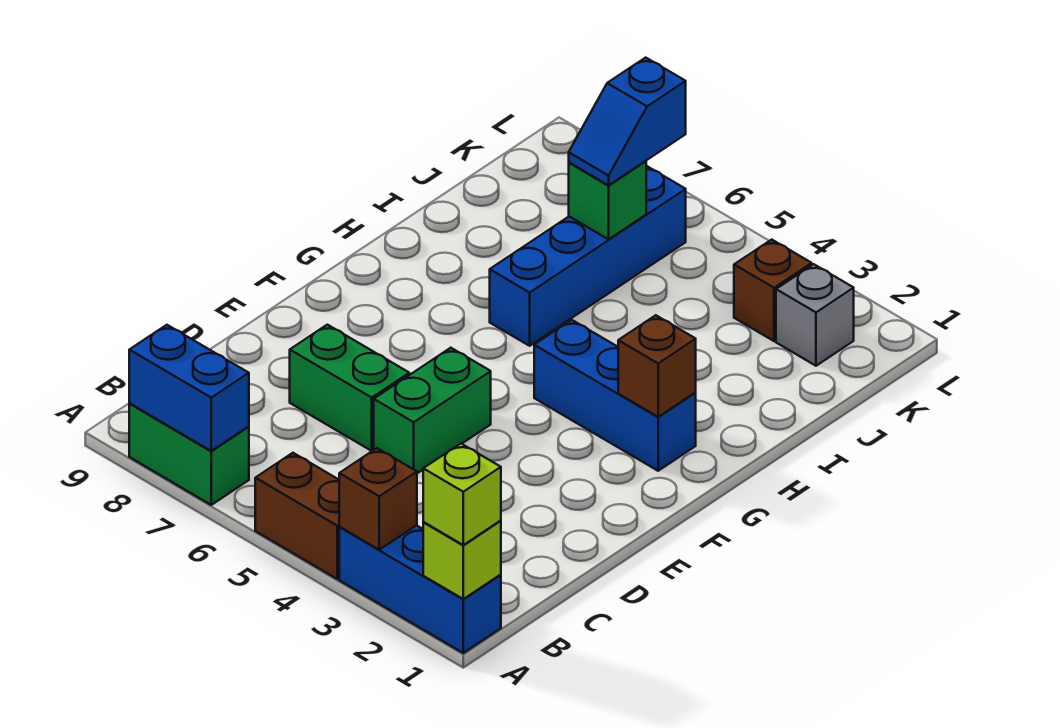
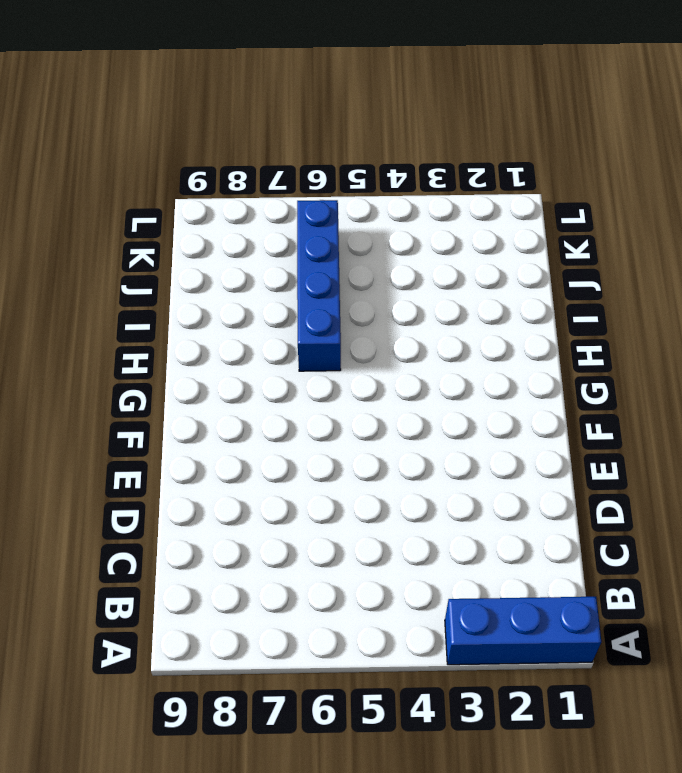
none -> brown 1x2 brick [255,453,339,579]
none -> green 1x2 brick [129,403,249,505]
none -> green 1x2 brick [374,348,491,473]

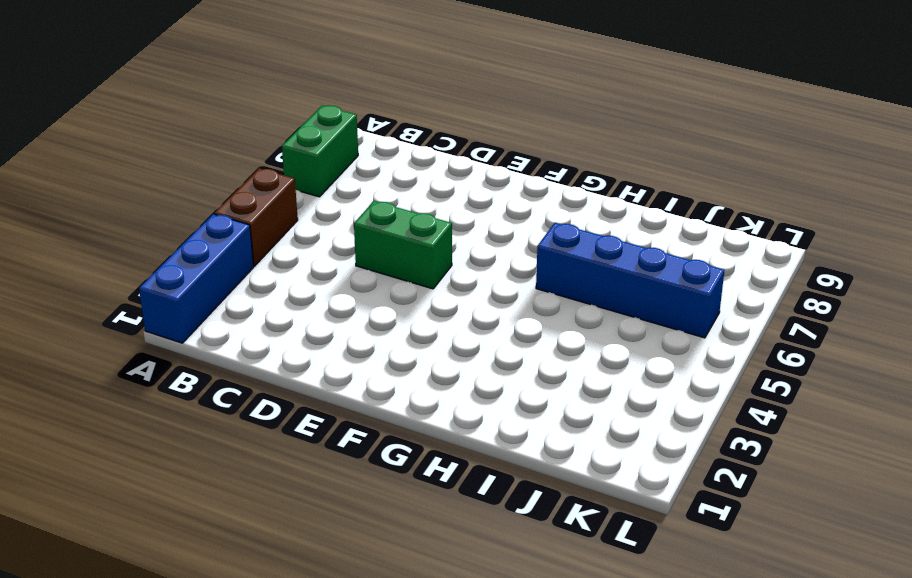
none -> green 1x2 brick [290,325,409,451]
none -> blue 1x3 brick [534,320,696,471]
none -> grey 1x1 brick [776,264,854,366]

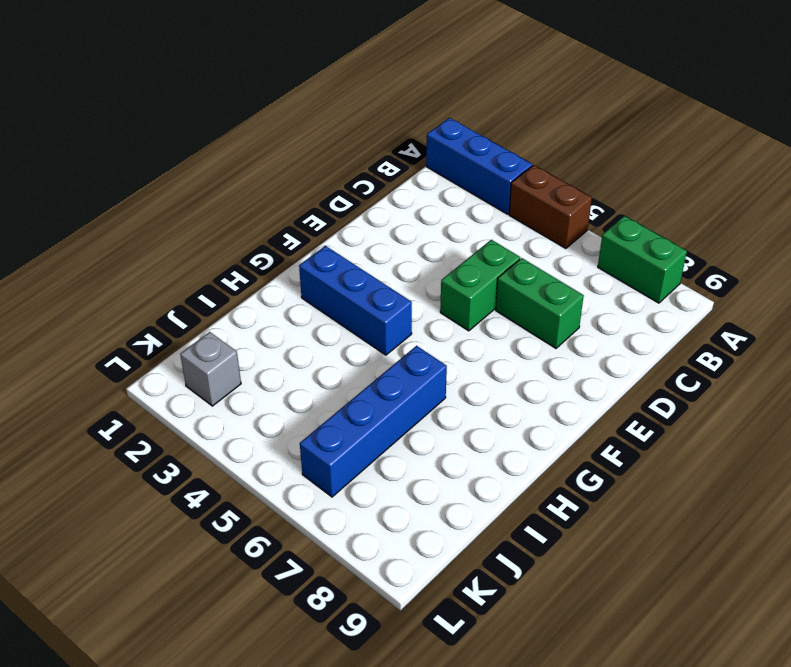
none -> brown 1x1 brick [734,240,812,341]
none -> lime 1x1 brick [423,521,501,599]
none -> brown 1x1 brick [339,448,417,550]

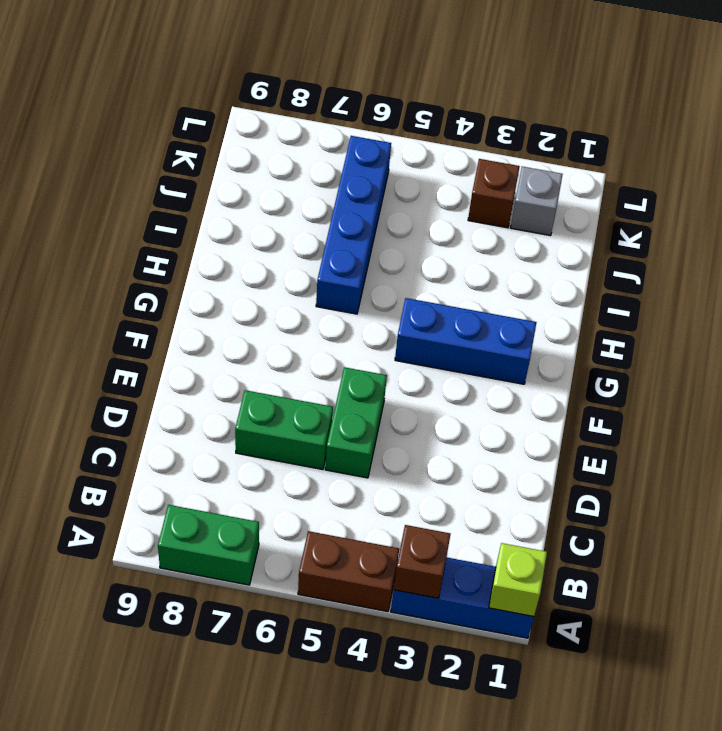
none -> blue 1x2 brick [129,325,249,451]
none -> brown 1x1 brick [618,315,696,417]
none -> green 1x1 brick [569,161,646,239]

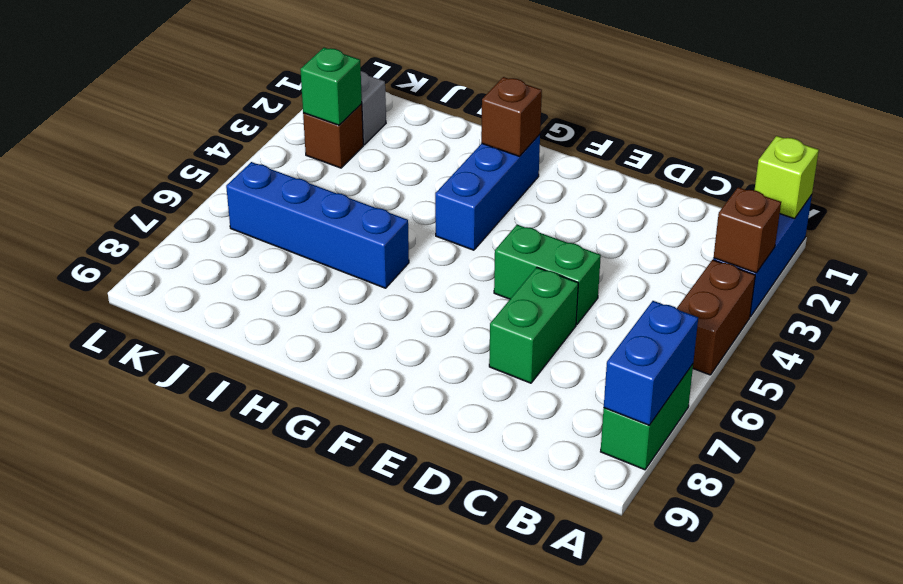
green 1x1 brick [300,48,362,125] -> green 1x1 brick moved to [569,161,646,239]
none -> lime 1x1 brick [423,444,501,545]
none -> blue 1x2 slope [569,58,686,185]

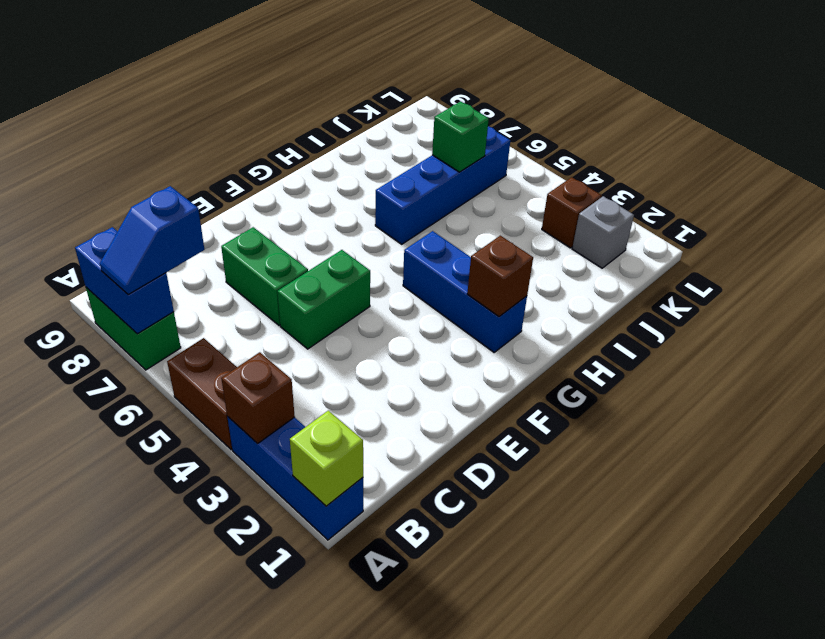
blue 1x2 slope [100,186,205,295] -> blue 1x2 slope moved to [569,58,686,185]
none -> lime 1x1 brick [423,444,501,545]

